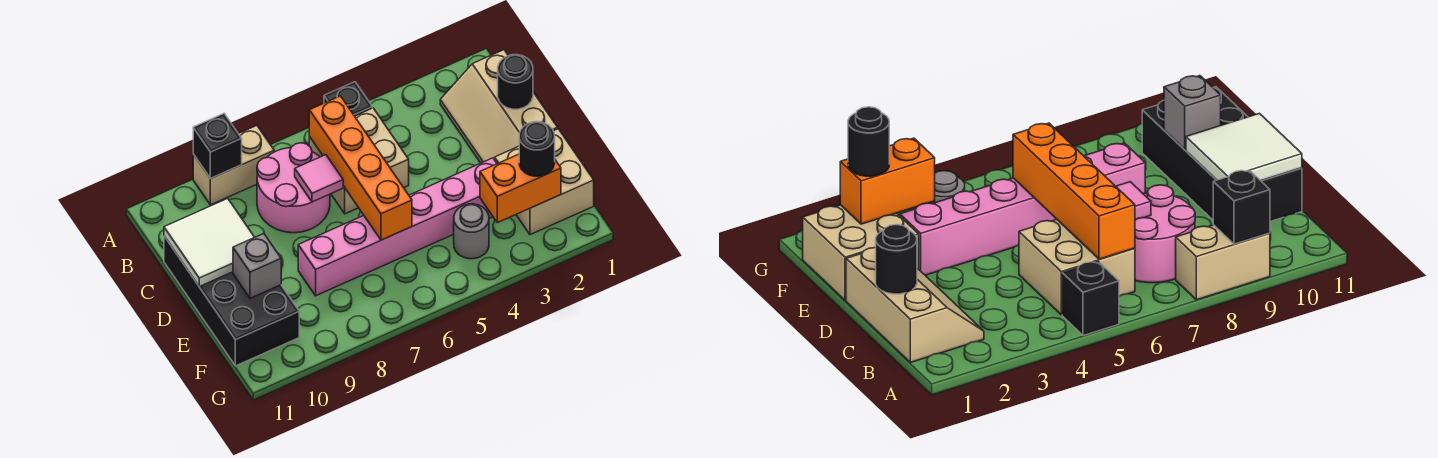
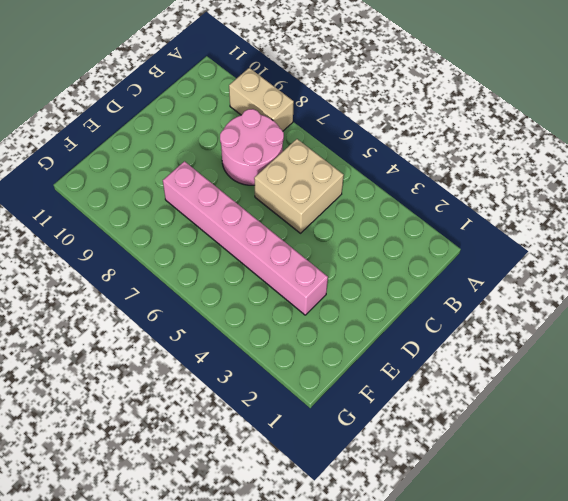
none -> black 1x1 brick [324,82,372,116]
none -> tan 2x3 slope [440,50,558,163]
none -> black 2x4 brick [164,236,299,366]

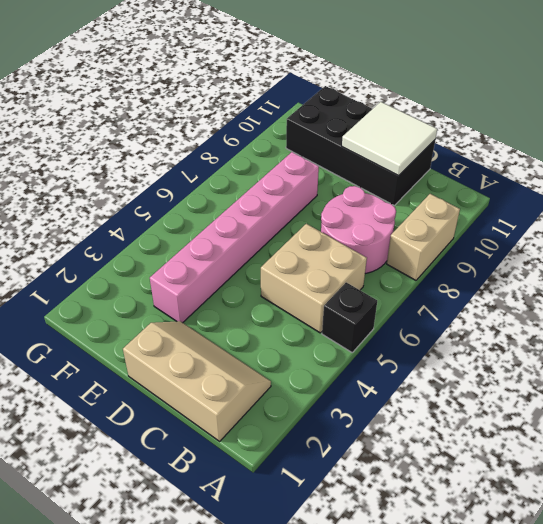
none -> tan 2x2 brick [495,129,594,235]
none -> grey 1x1 round brick [454,204,489,259]
none -> black 1x1 brick [193,114,242,179]

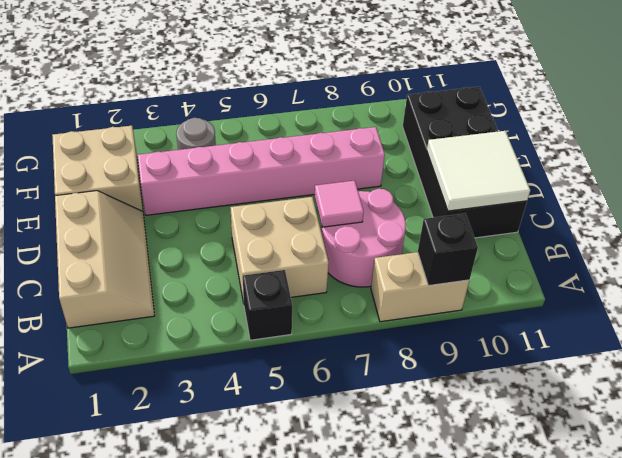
none -> orange 1x4 brick [309,96,412,240]
none -> black 1x1 round brick [498,55,533,109]
none -> grey 1x1 brick [233,234,281,298]

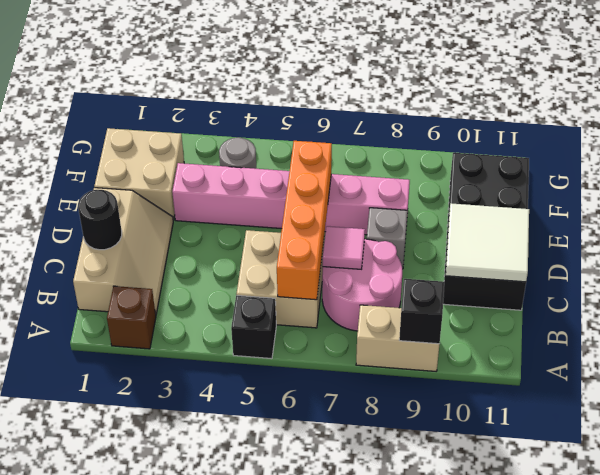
brown 1x1 brick [107,286,156,349] -> none
grey 1x1 brick [367,208,407,269] -> grey 1x1 brick moved to [233,234,281,298]
none -> orange 1x2 brick [480,154,561,223]
none -> black 1x1 round brick [519,122,555,176]

